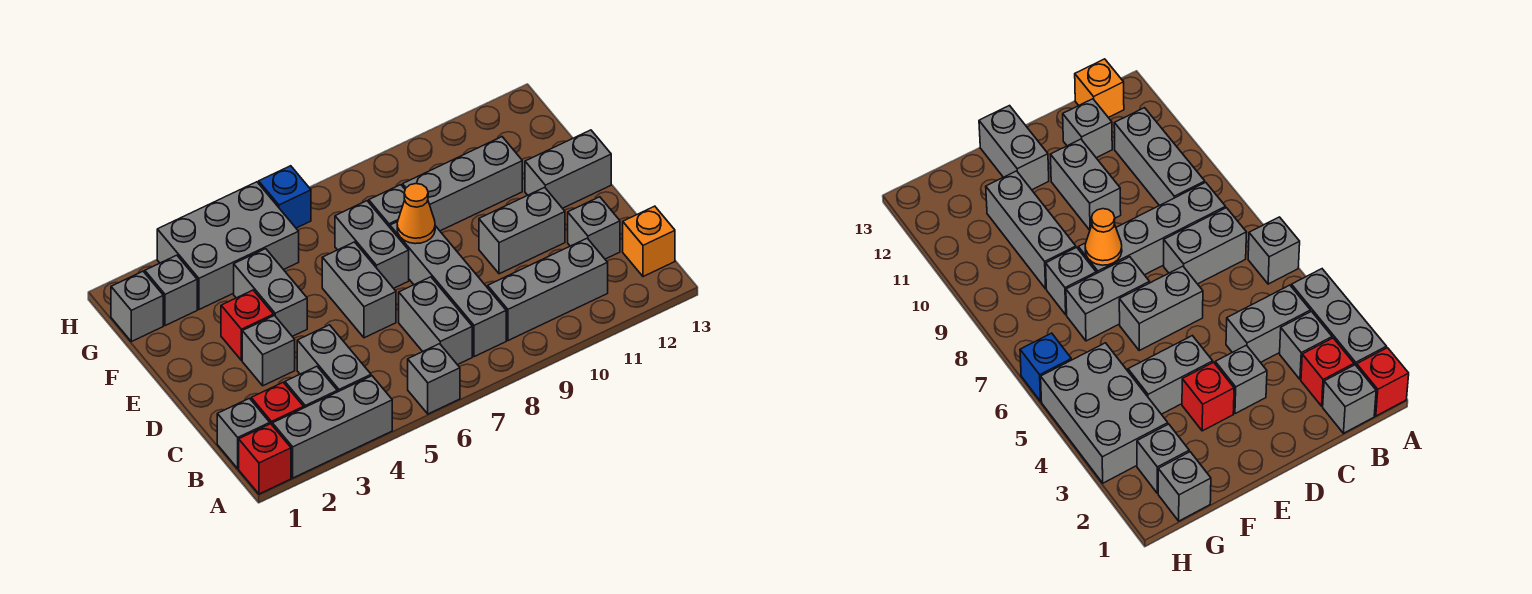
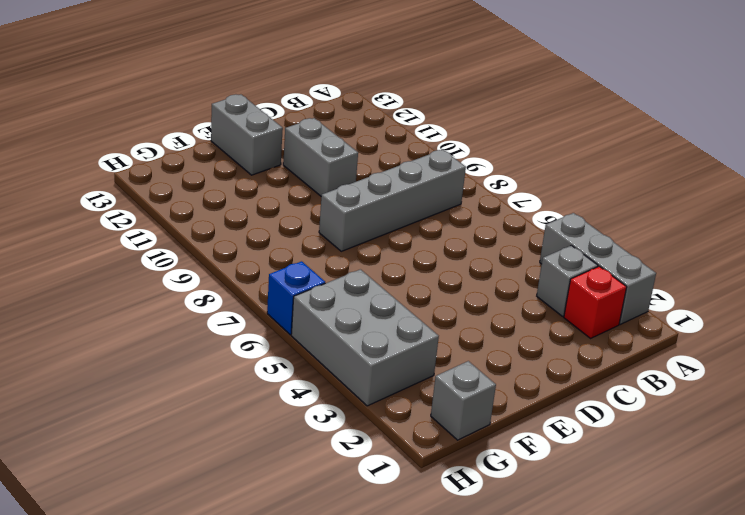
none -> red 1x1 brick [239,424,291,494]
none -> grey 1x1 brick [408,344,460,414]
none -> grey 1x1 brick [217,398,270,468]

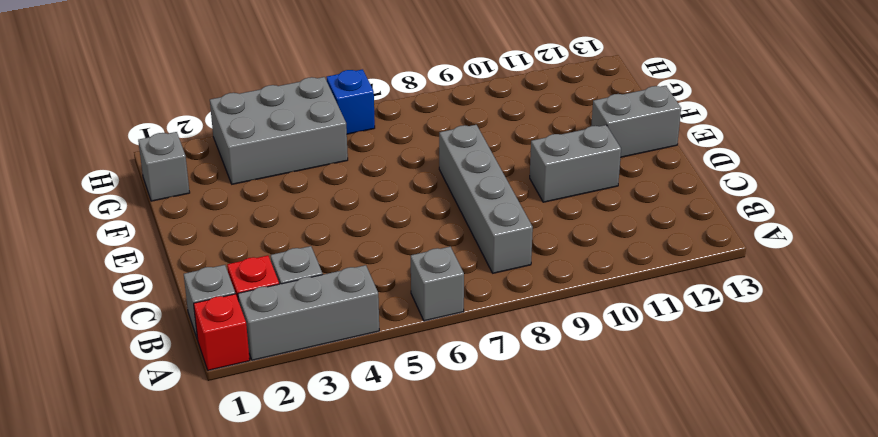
none -> grey 1x2 brick [297,325,371,392]
none -> grey 1x2 brick [399,277,472,365]
none -> grey 1x3 brick [488,238,608,341]

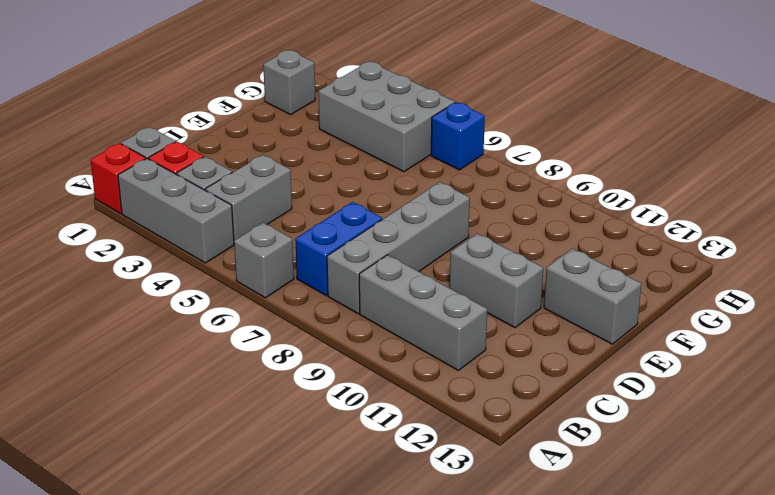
blue 1x2 brick [295,202,382,296] -> grey 1x2 brick [399,277,472,365]
none -> orange 1x1 brick [623,206,675,277]
none -> grey 1x1 brick [568,197,620,259]
none -> grey 1x1 brick [242,316,295,386]

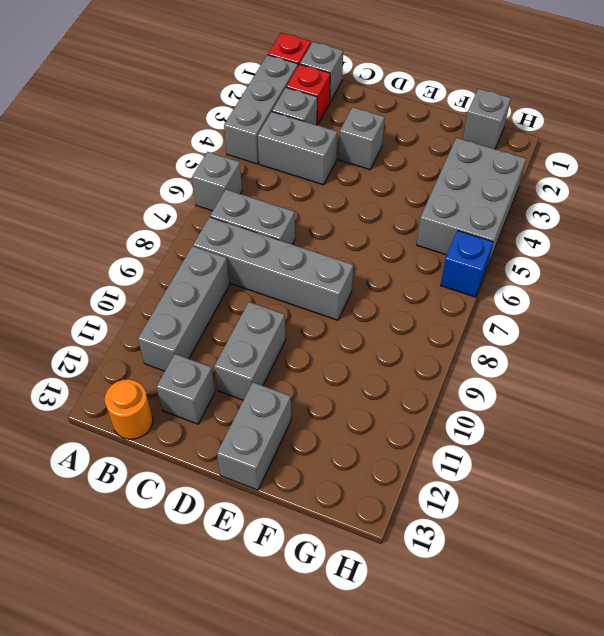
orange 1x1 round brick [105,379,153,439] -> orange 1x1 brick [623,206,675,277]
none -> grey 1x2 brick [322,242,396,338]
none -> red 1x1 brick [221,290,274,360]
none -> grey 1x2 brick [234,249,307,336]

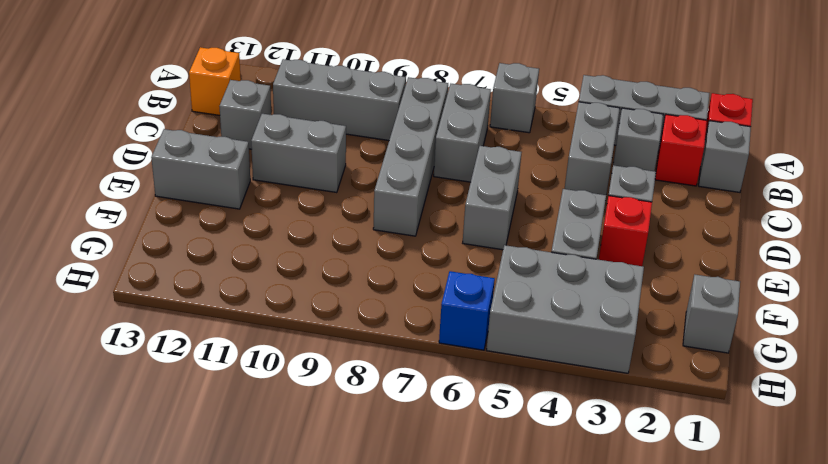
none -> grey 1x2 brick [335,201,409,288]
none -> grey 1x1 brick [369,185,405,227]
none -> grey 1x3 brick [403,137,522,231]

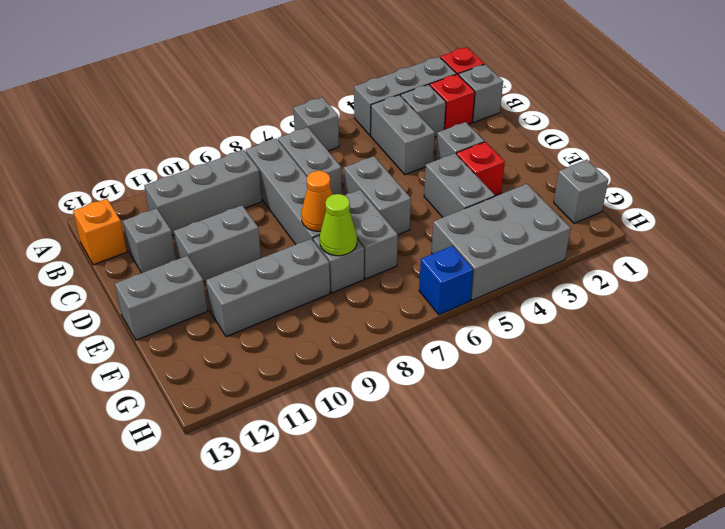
lime 1x1 cone [320,194,357,256] -> none
none -> grey 1x1 brick [145,255,197,326]

